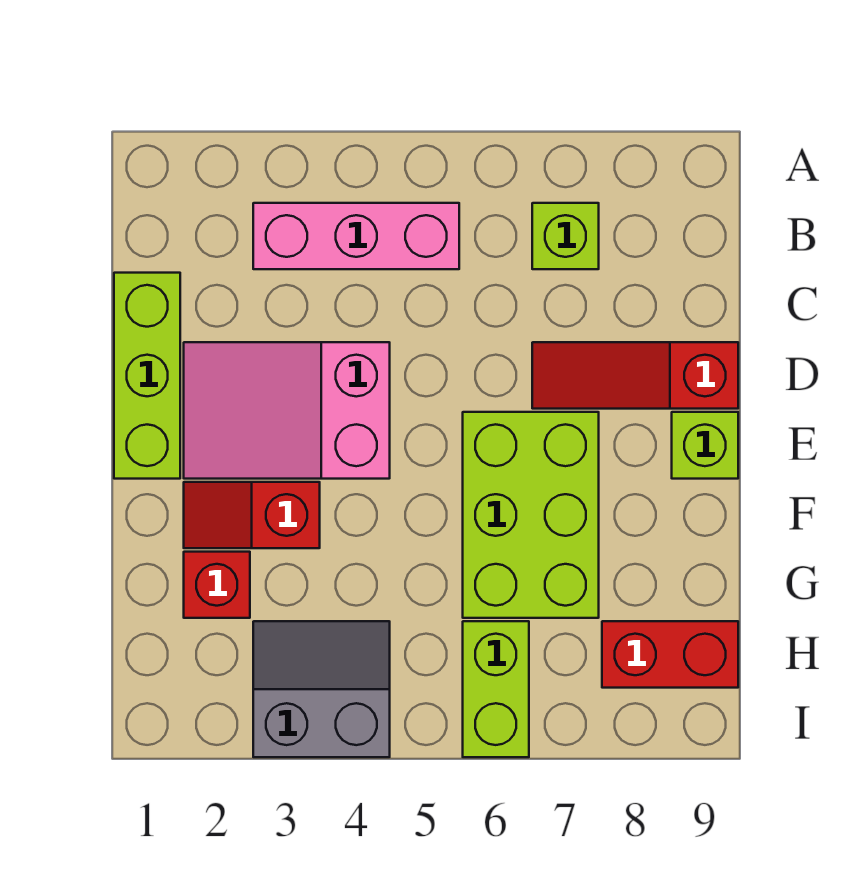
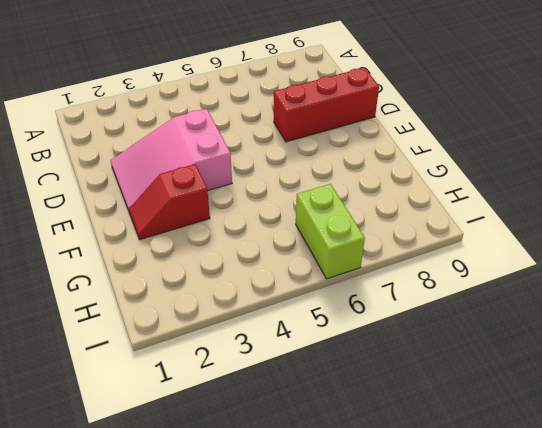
red 1x3 brick [274,68,379,142] -> red 1x3 slope [532,342,738,409]
none -> pink 1x3 brick [253,203,459,269]
none -> lime 1x1 brick [532,203,599,269]
none -> lime 1x3 brick [114,273,180,479]

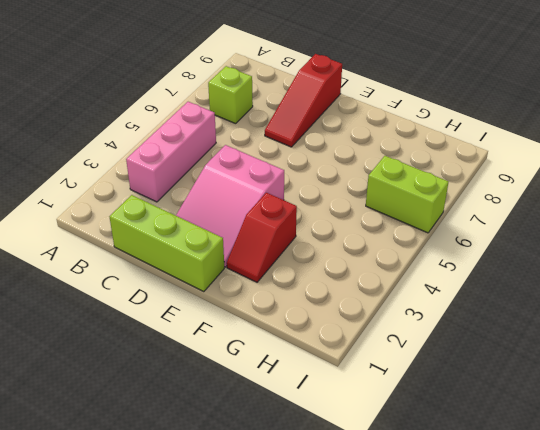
none -> lime 2x3 brick [463,412,599,618]
none -> lime 1x1 brick [672,412,738,479]
none -> red 1x1 brick [184,552,250,618]

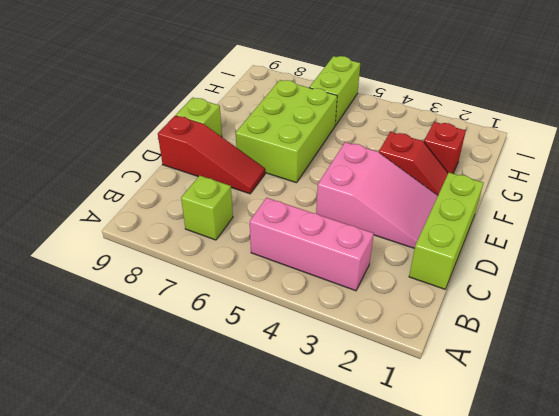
none -> grey 2x2 slope [253,621,390,757]
none -> red 1x2 brick [602,621,738,688]

